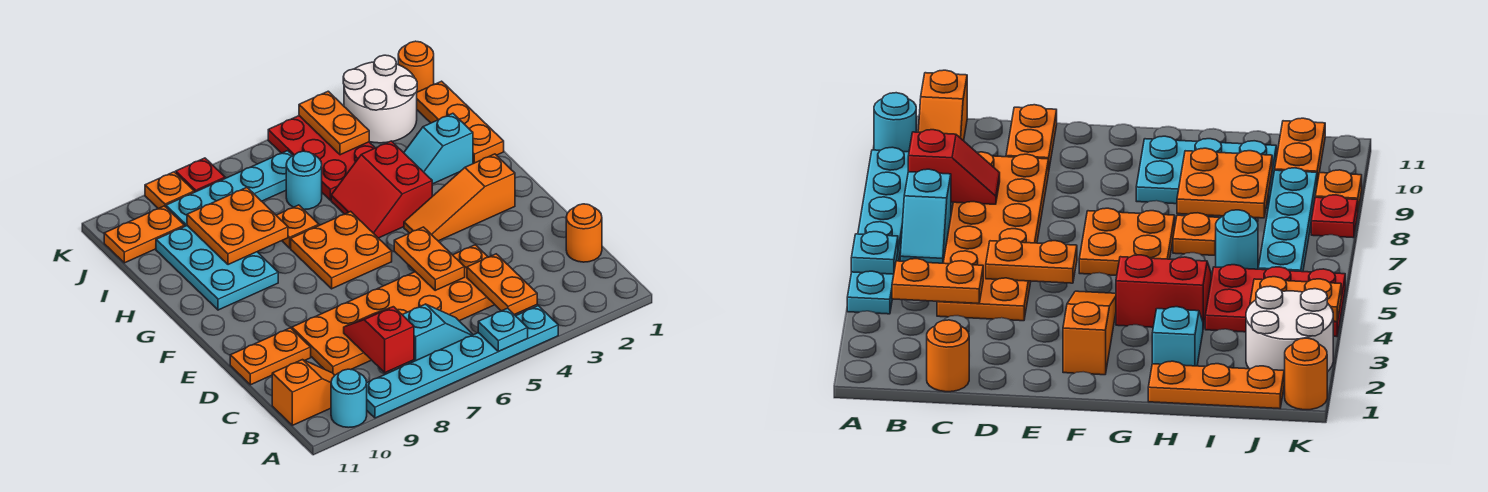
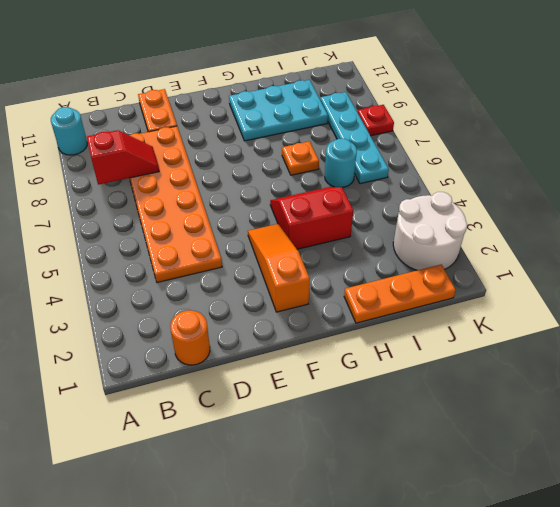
none -> cyan 1x6 plate [367,306,558,418]
none -> cyan 1x2 slope [402,304,473,364]
none -> orange 1x2 slope [272,360,335,425]

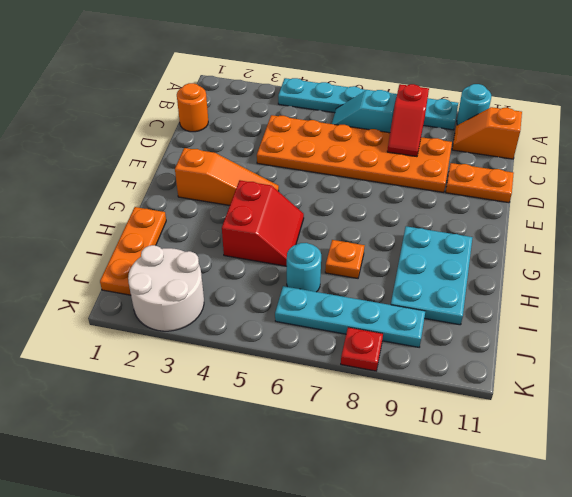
none -> orange 2x2 plate [291,211,392,289]
none -> cyan 1x2 slope [404,113,473,184]
none -> red 2x3 plate [268,116,375,200]

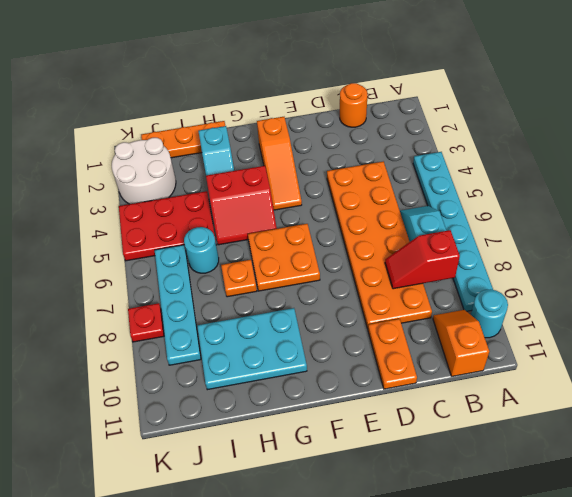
none -> orange 1x2 plate [104,206,184,263]
none -> orange 1x1 round brick [398,41,434,92]
none -> orange 1x1 plate [145,172,194,209]

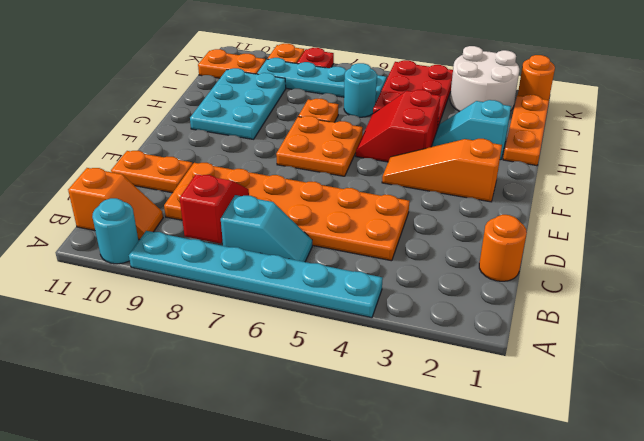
none -> cyan 1x1 plate [478,308,528,352]
none -> orange 1x2 plate [467,254,537,315]
none -> orange 1x2 plate [394,227,465,290]

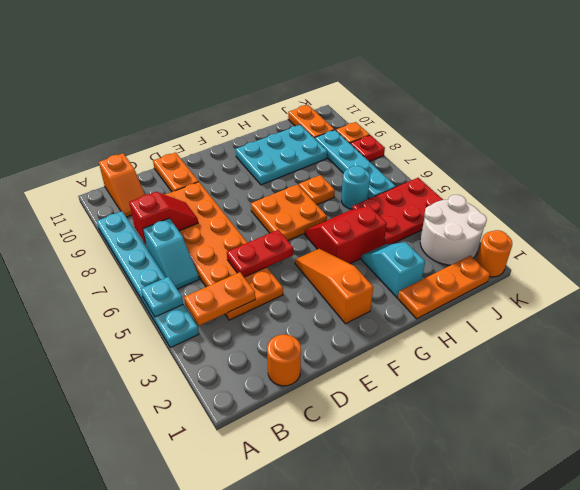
red 1x2 plate [227,230,293,277] -> orange 1x2 plate [394,227,465,290]
none -> cyan 1x1 round brick [331,369,367,428]
none -> orange 2x2 plate [187,188,288,265]
none -> orange 1x2 plate [299,91,369,155]

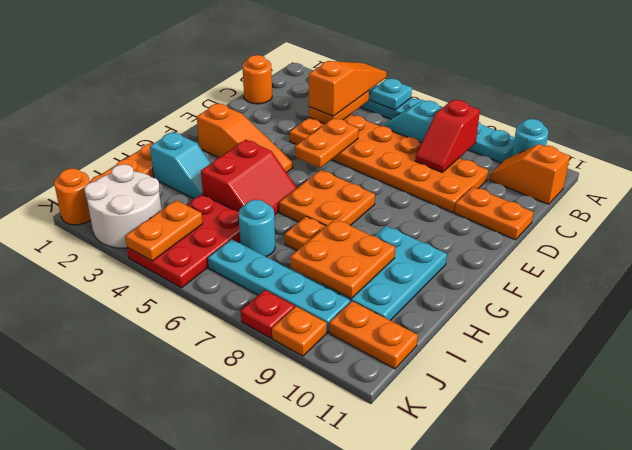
orange 1x3 slope [309,61,387,116] -> none

